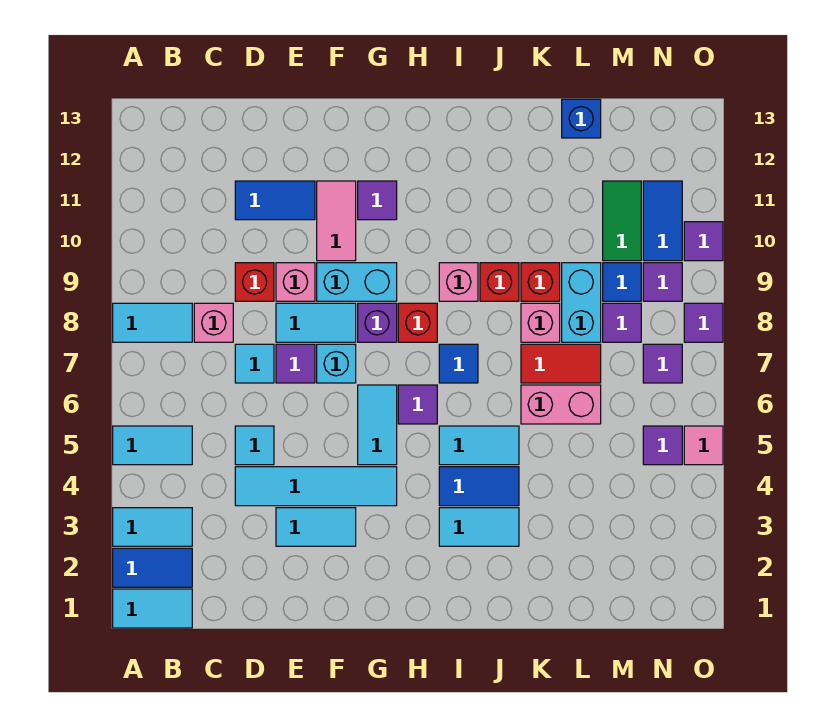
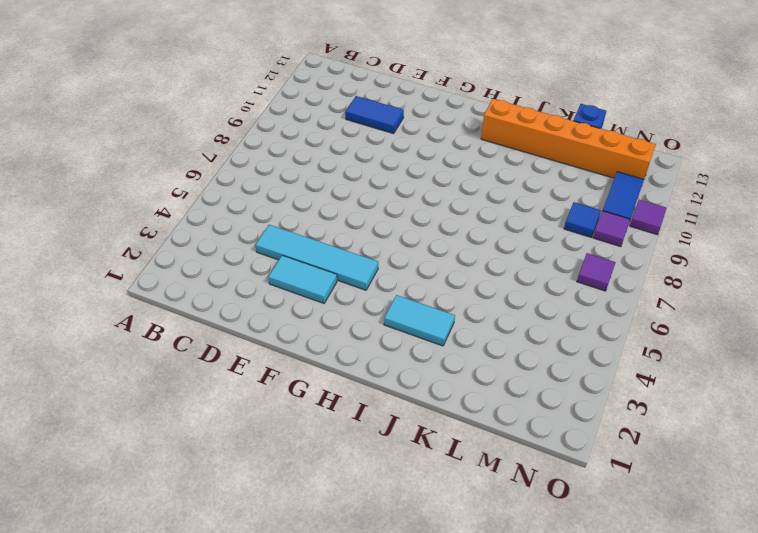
orange 1x6 brick [481,99,656,179] -> none
none -> cyan 1x2 tile [113,589,192,628]
none -> blue 1x2 tile [113,548,192,587]
none -> cyan 1x2 tile [113,508,192,546]
none -> cyan 1x2 tile [113,426,192,465]

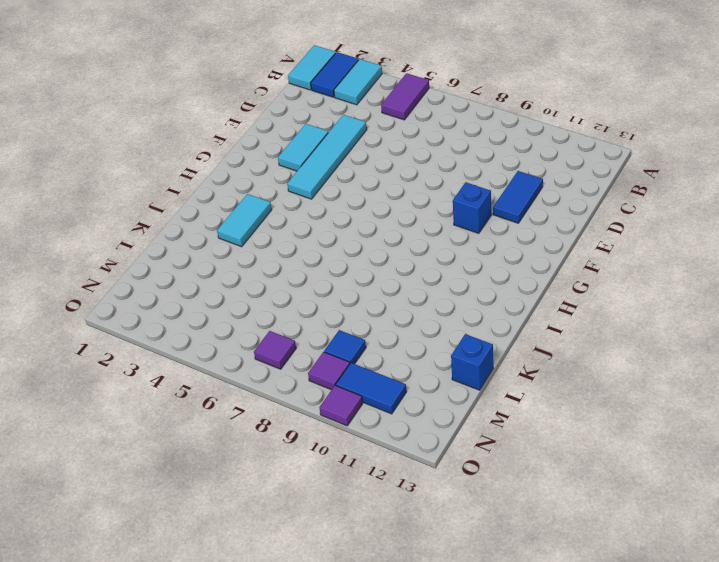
purple 1x2 tile [381,73,429,120] -> cyan 1x2 tile [113,426,192,465]
blue 1x1 brick [453,182,491,233] -> pink 1x2 tile [317,181,356,261]
none -> cyan 1x2 tile [113,303,192,342]
none -> pink 1x1 brick [194,303,233,342]
none -> cyan 1x1 tile [235,426,274,465]
none -> cyan 1x1 tile [235,344,274,383]

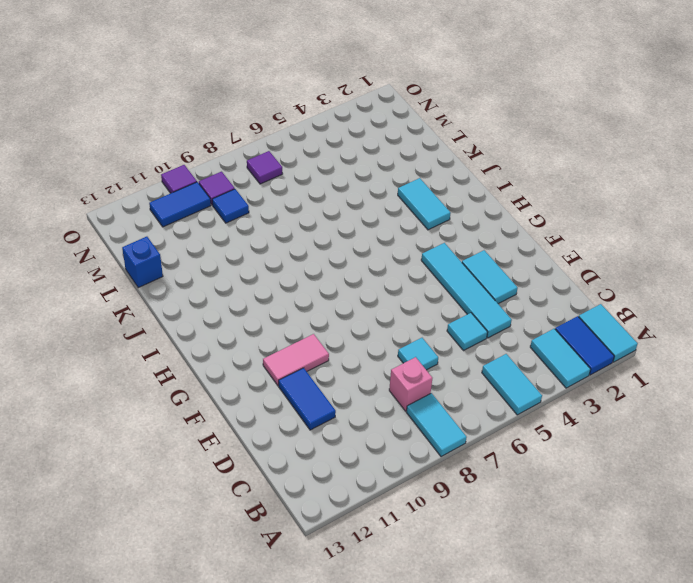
none -> red 1x1 brick [235,263,274,301]
none -> purple 1x1 tile [276,344,315,383]
none -> cyan 1x2 tile [276,303,356,342]
none -> pink 1x1 brick [276,263,315,301]

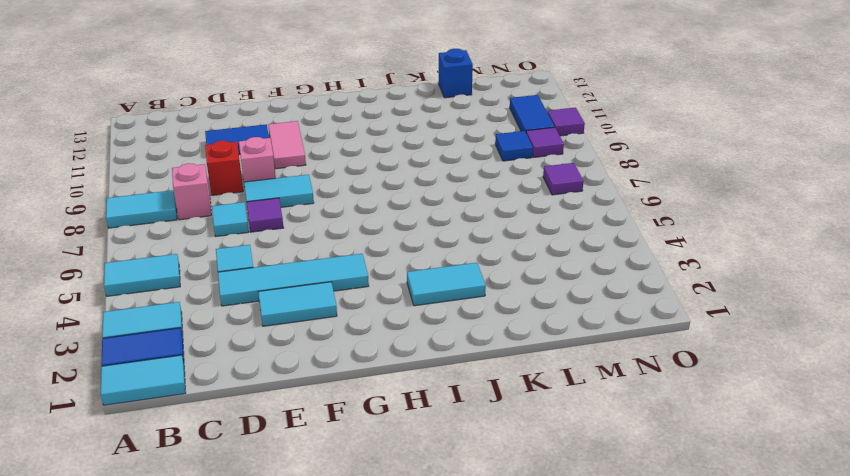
none -> cyan 1x1 brick [317,344,356,383]
none -> cyan 1x2 brick [317,263,397,301]
none -> cyan 1x2 tile [358,385,397,465]
none -> purple 1x1 brick [358,303,397,342]

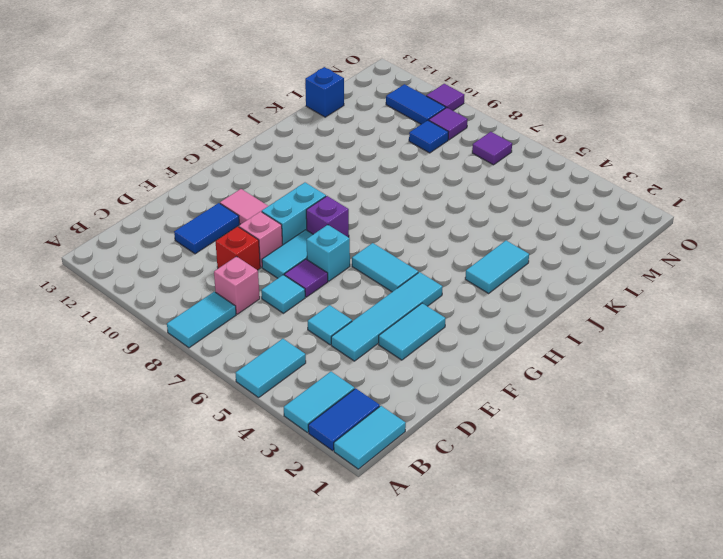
none -> purple 1x1 tile [358,181,397,220]
none -> purple 1x1 tile [398,385,437,424]
none -> red 1x1 brick [398,303,437,342]
none -> blue 1x2 tile [439,467,519,506]

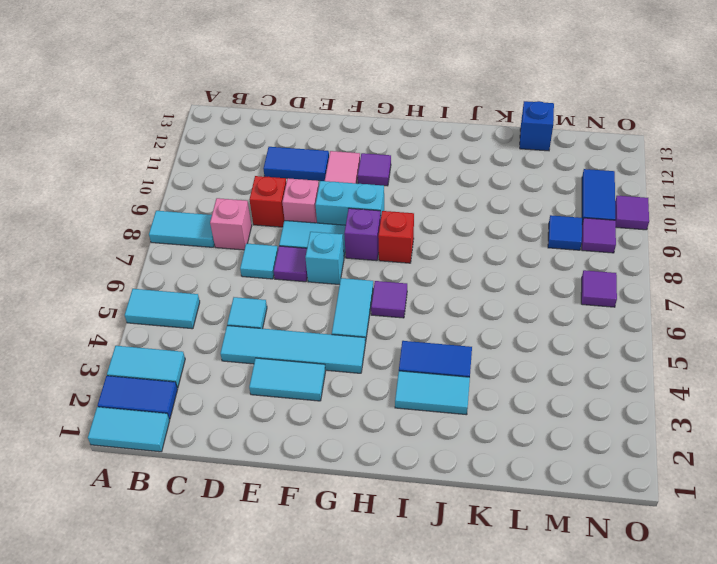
none -> cyan 1x2 tile [439,426,519,465]
none -> blue 1x1 tile [439,344,478,383]
none -> pink 1x1 brick [439,263,478,301]
none -> red 1x1 brick [480,263,519,301]

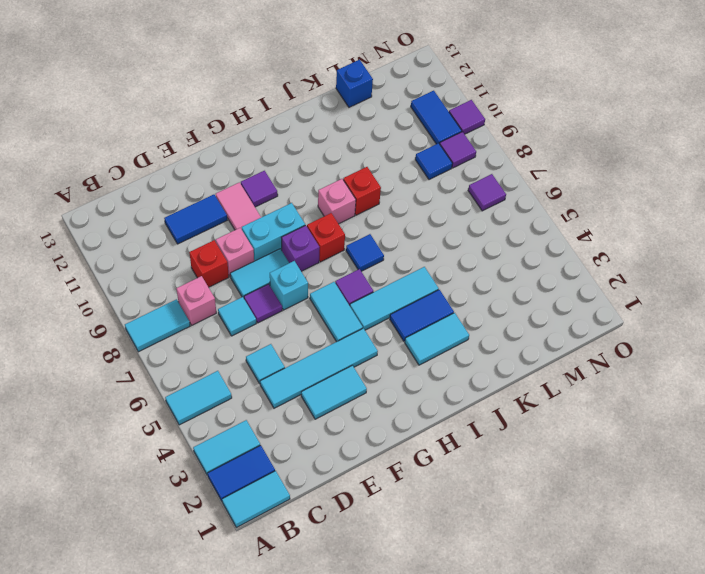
cyan 1x3 tile [350,267,439,330] -> cyan 1x2 tile [439,426,519,465]
none -> pink 1x2 brick [521,385,601,424]
none -> red 1x2 tile [521,344,601,383]
none -> pink 1x1 brick [521,303,560,342]
none -> red 1x1 brick [521,263,560,301]

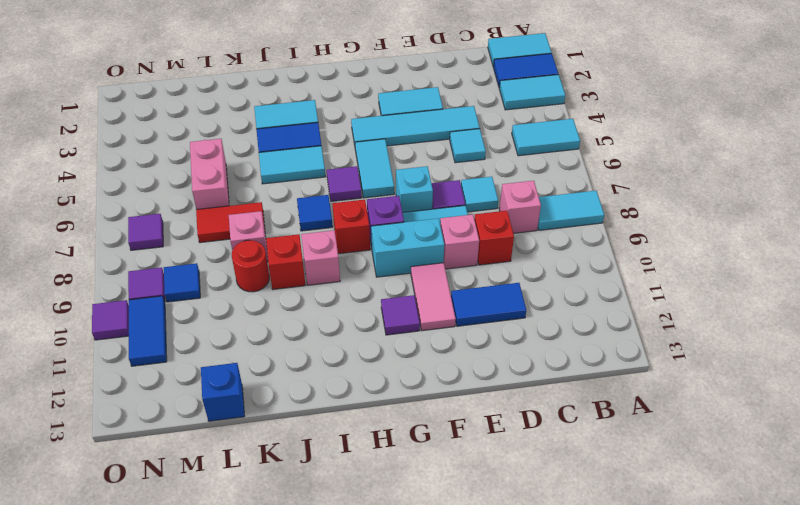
red 1x1 round brick [232,240,269,292] -> red 1x1 brick [521,263,560,301]
pink 1x2 brick [190,139,229,210] -> pink 1x2 brick turned to [521,385,601,424]
none -> cyan 1x2 brick [562,263,601,342]
none -> purple 1x1 tile [603,303,641,342]
none -> green 1x2 tile [603,181,641,261]
none -> purple 1x1 tile [643,426,682,465]

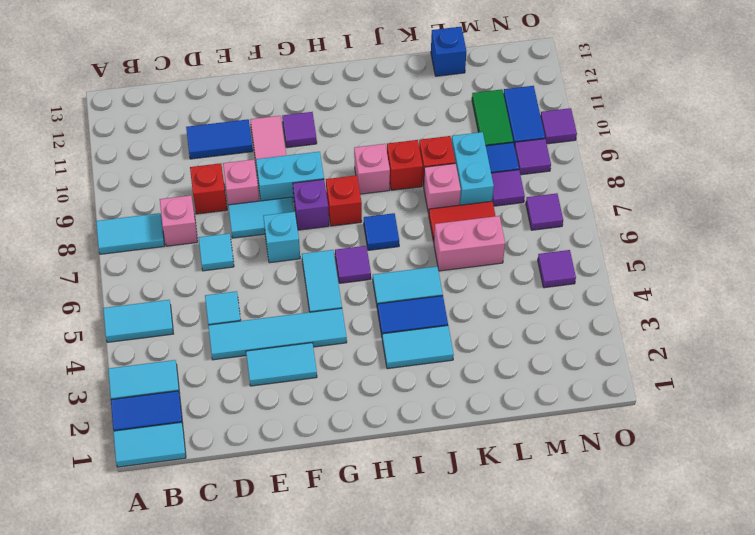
none -> purple 1x1 tile [276,344,315,383]
none -> pink 1x1 tile [684,426,723,465]
none -> purple 1x1 tile [684,303,723,342]

